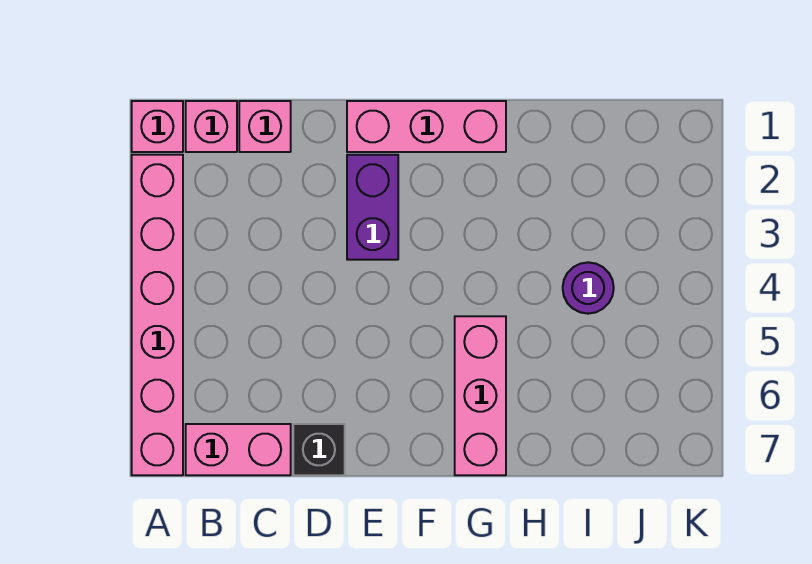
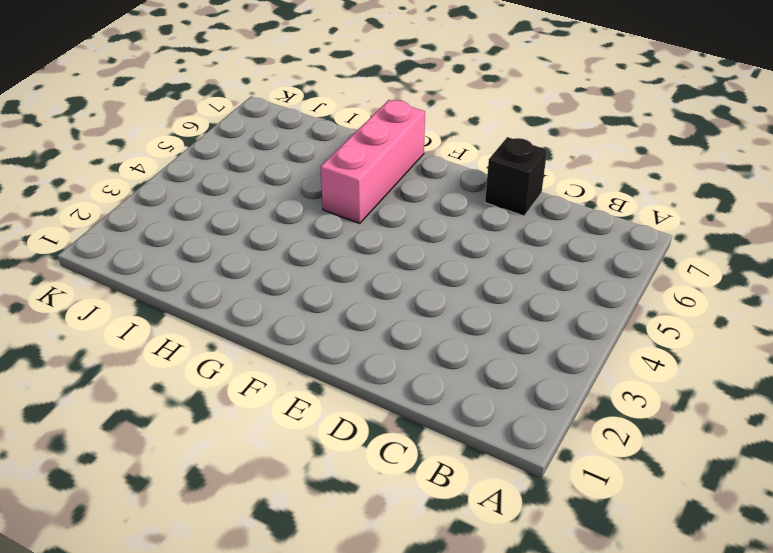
none -> pink 1x1 brick [132,101,183,152]
none -> pink 1x6 brick [132,155,183,475]

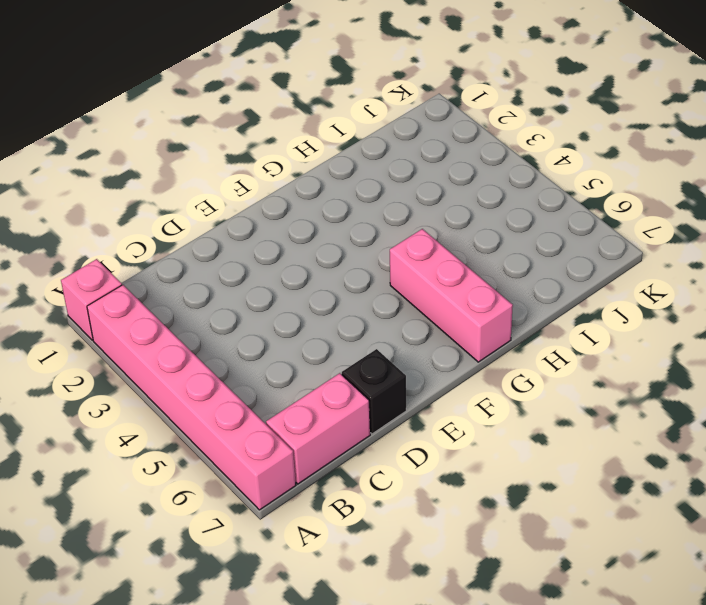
none -> pink 1x1 brick [186,101,237,152]
none -> pink 1x1 brick [239,101,291,152]

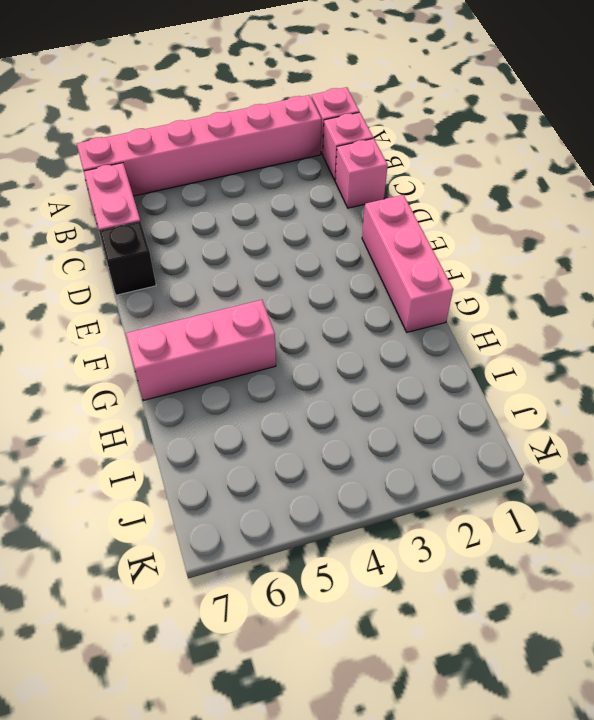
none -> purple 1x2 brick [347,155,398,260]
none -> purple 1x1 round brick [563,262,614,314]

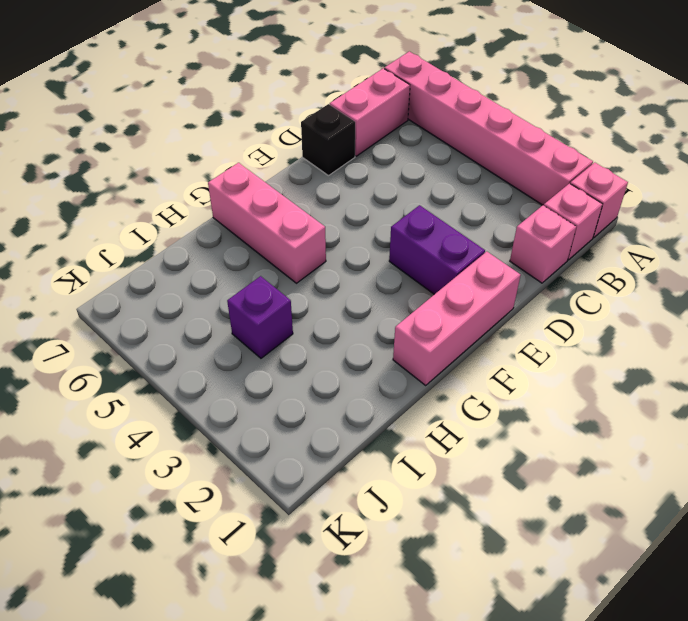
purple 1x1 brick [227,276,293,358] -> purple 1x1 round brick [563,262,614,314]

